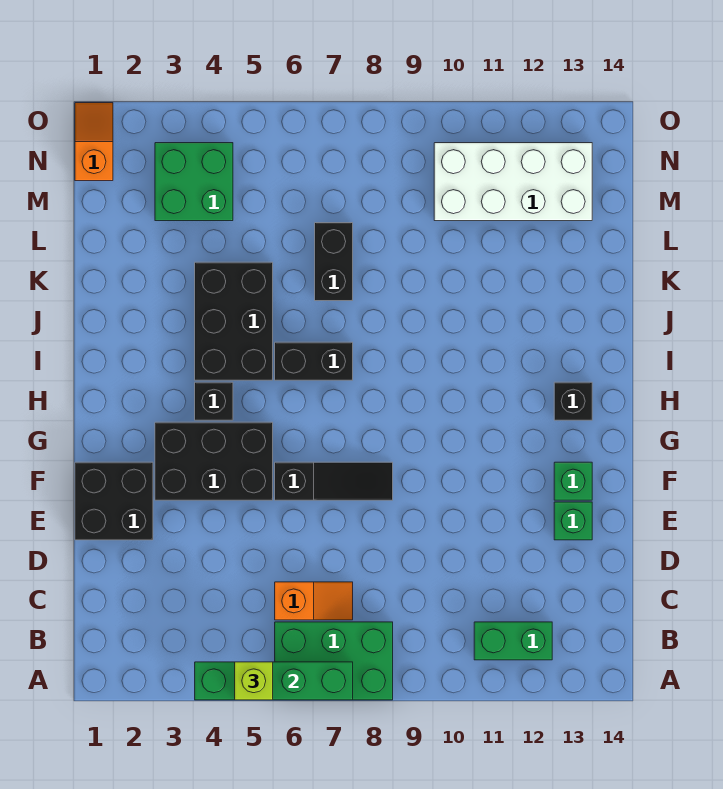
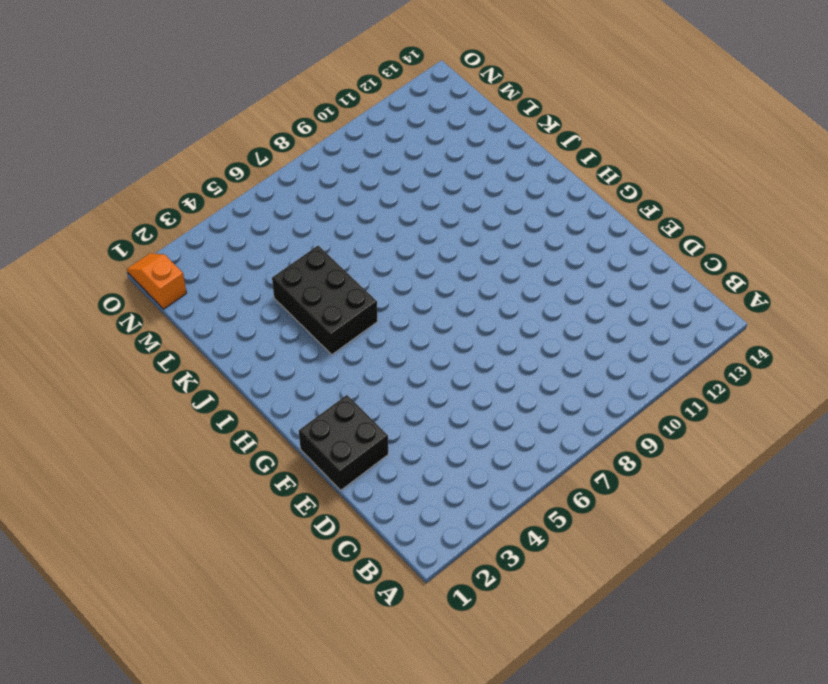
none -> green 2x3 brick [275,622,393,700]
none -> green 1x2 brick [474,622,552,660]
none -> orange 1x2 slope [275,582,353,620]

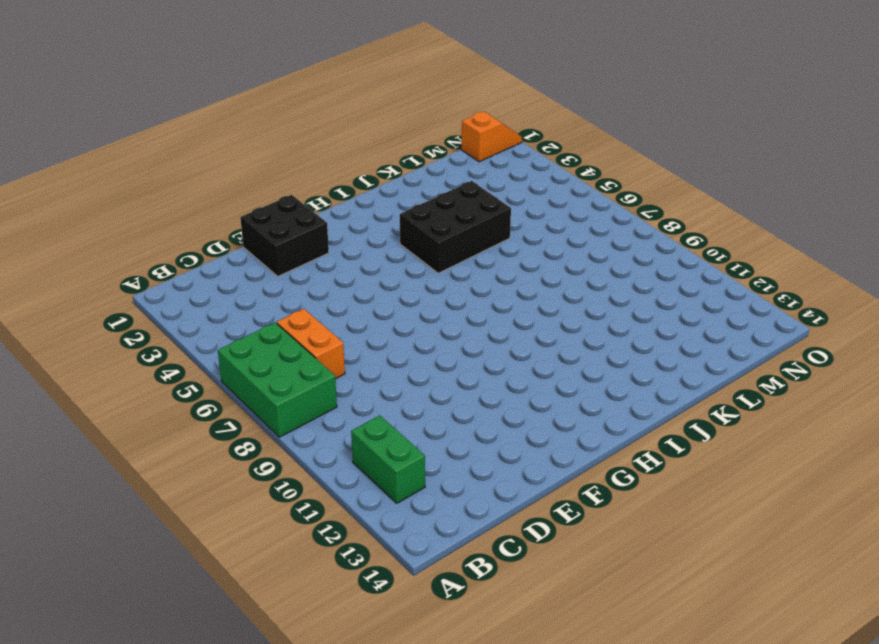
orange 1x2 brick [277,309,345,379] -> orange 1x2 slope [275,582,353,620]
none -> green 1x1 brick [554,502,592,540]
none -> black 2x3 brick [155,422,273,500]
none -> black 1x3 slope [275,462,393,500]

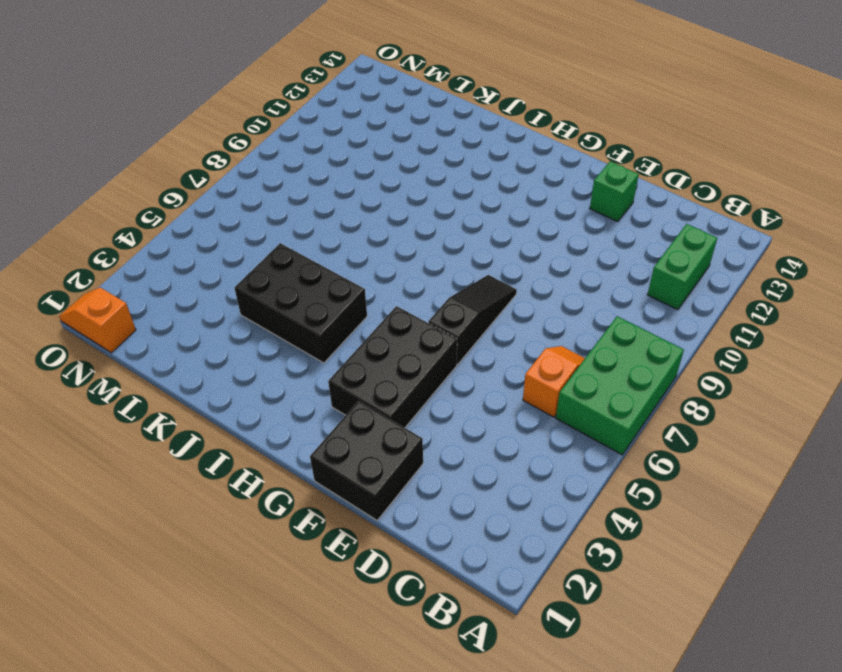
none -> green 1x1 brick [554,462,592,500]
none -> black 1x1 brick [195,382,233,420]
none -> black 1x1 brick [554,382,592,420]

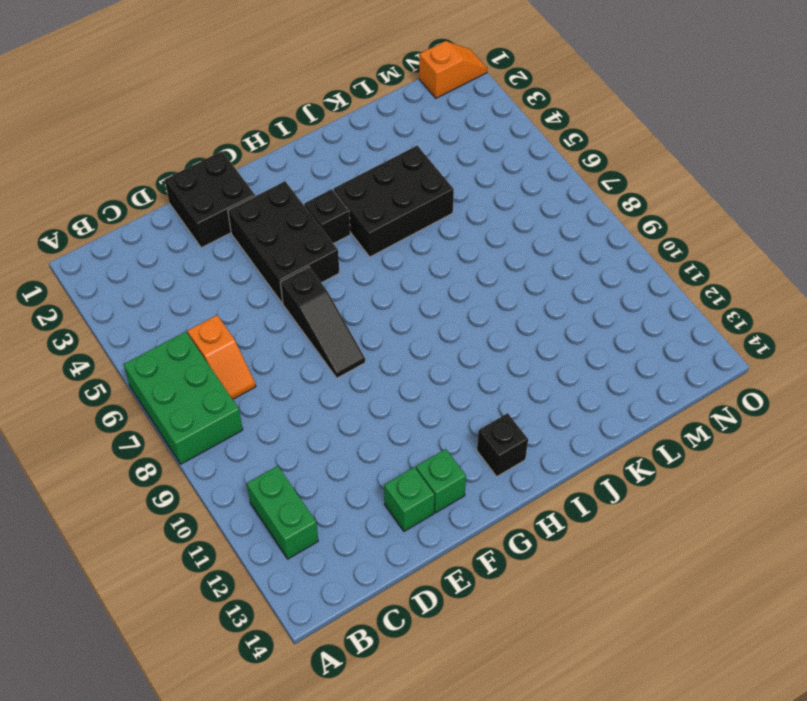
none -> black 1x2 brick [275,342,353,380]
none -> black 1x2 brick [315,223,353,301]
none -> green 2x2 brick [155,143,233,221]

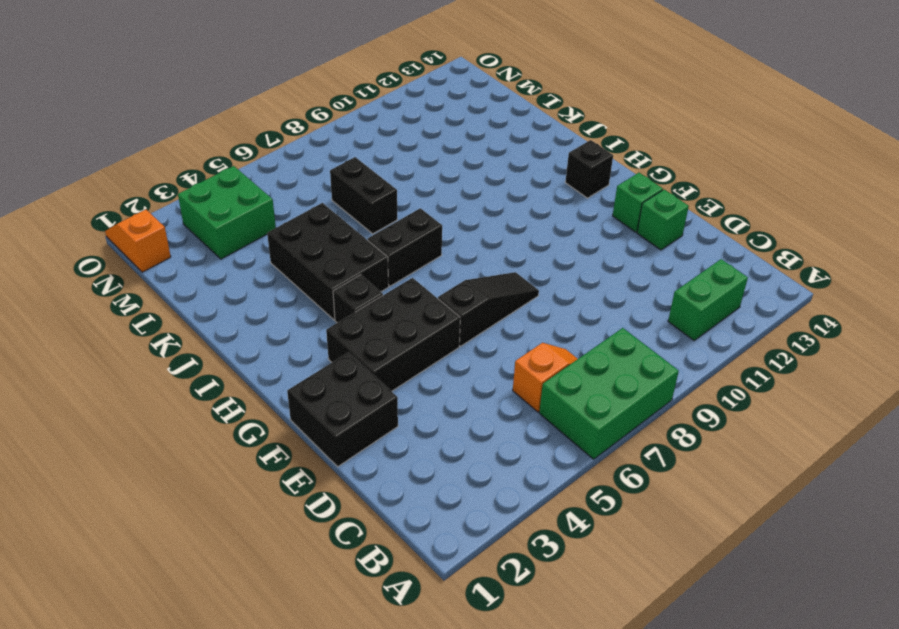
none -> white 2x4 brick [434,143,592,221]
none -> green 1x4 brick [195,662,353,700]
none -> lime 1x1 brick [235,662,273,700]

